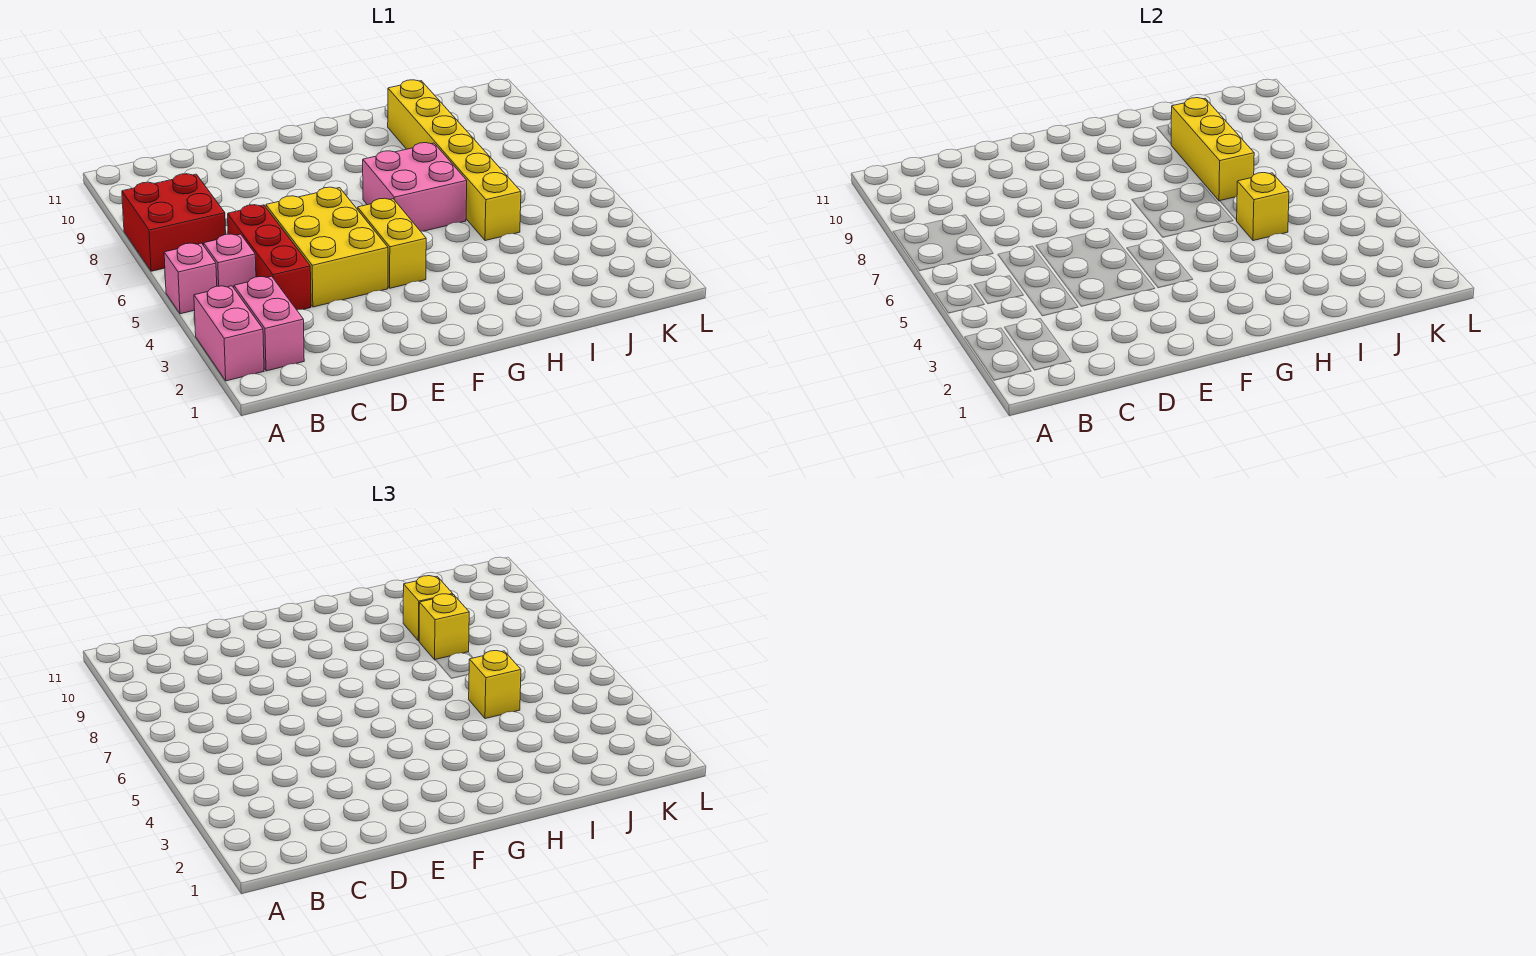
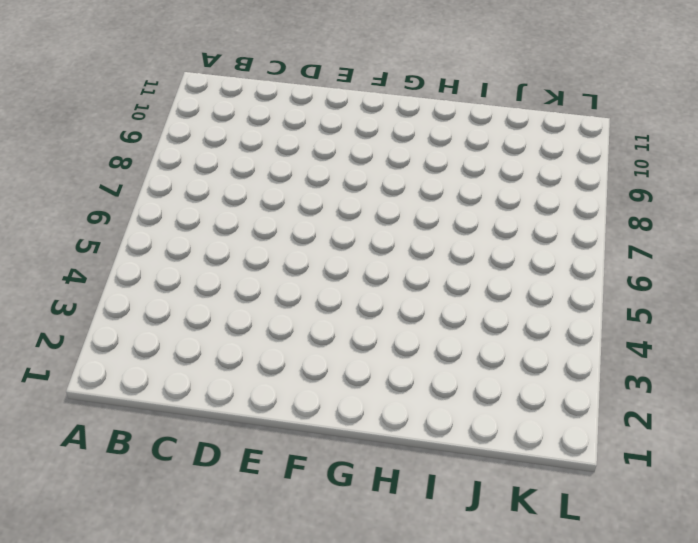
none -> pink 1x2 brick [194,286,264,381]
none -> pink 1x1 brick [164,243,217,314]
none -> red 2x2 brick [122,174,226,271]

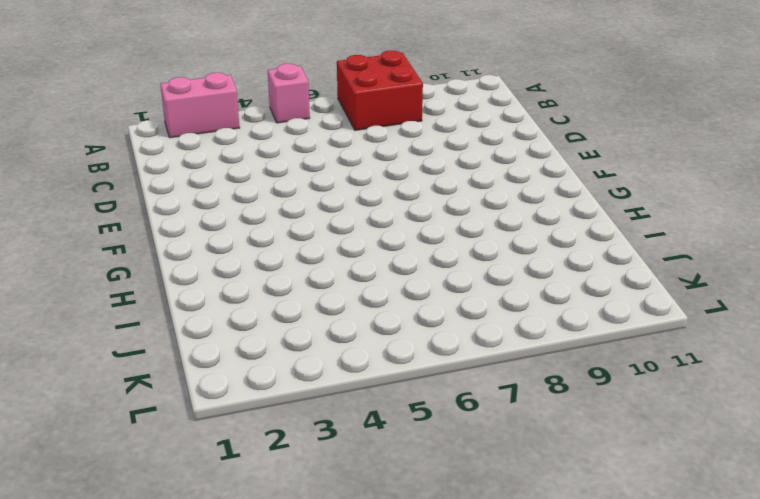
none -> pink 1x2 brick [234,276,304,371]
none -> pink 1x1 brick [204,234,256,288]
none -> red 1x3 brick [228,205,311,310]

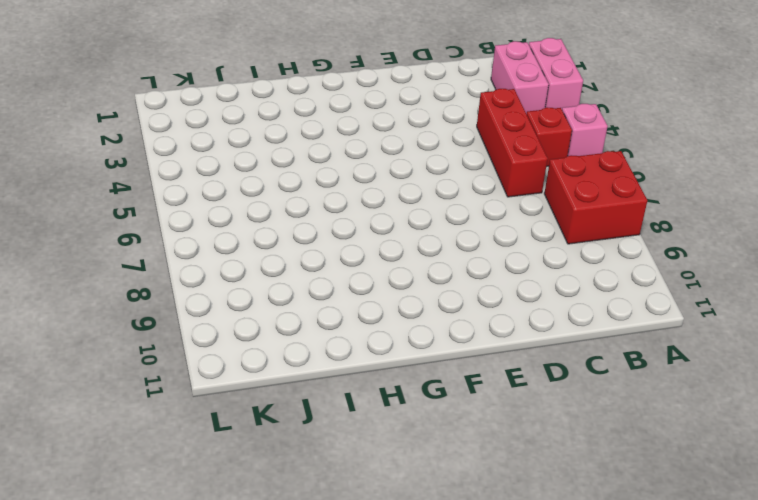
red 1x1 brick [527,107,572,167] -> pink 1x1 brick [204,234,256,288]
none -> yellow 2x3 brick [266,187,388,307]
none -> yellow 1x2 brick [358,198,426,288]
none -> pink 2x2 brick [363,143,467,231]

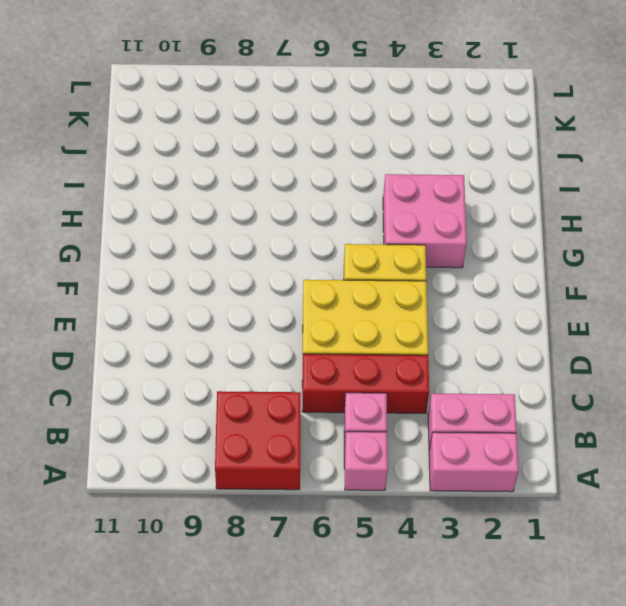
pink 2x2 brick [383,174,467,268] -> pink 2x2 brick moved to [363,143,467,231]
none -> yellow 1x6 brick [388,80,521,241]
none -> yellow 1x1 brick [1236,173,1289,241]
none -> yellow 1x3 brick [1171,98,1254,201]

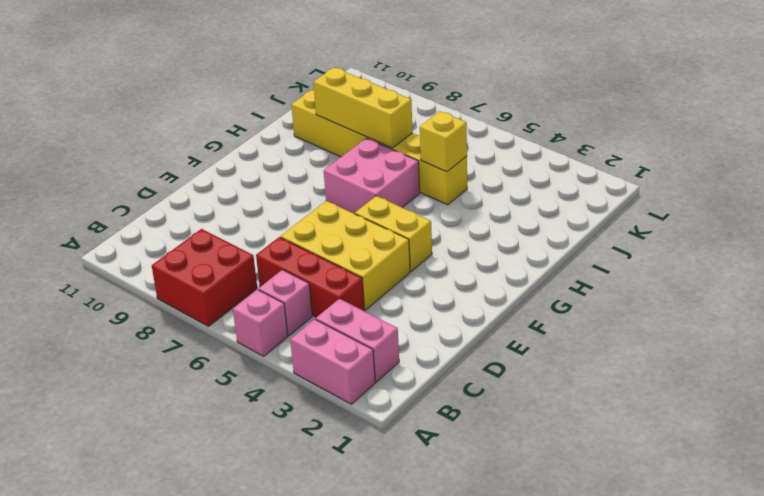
none -> yellow 1x1 brick [469,651,521,719]
none -> yellow 1x1 brick [419,594,469,660]
none -> yellow 1x1 brick [403,576,453,641]

